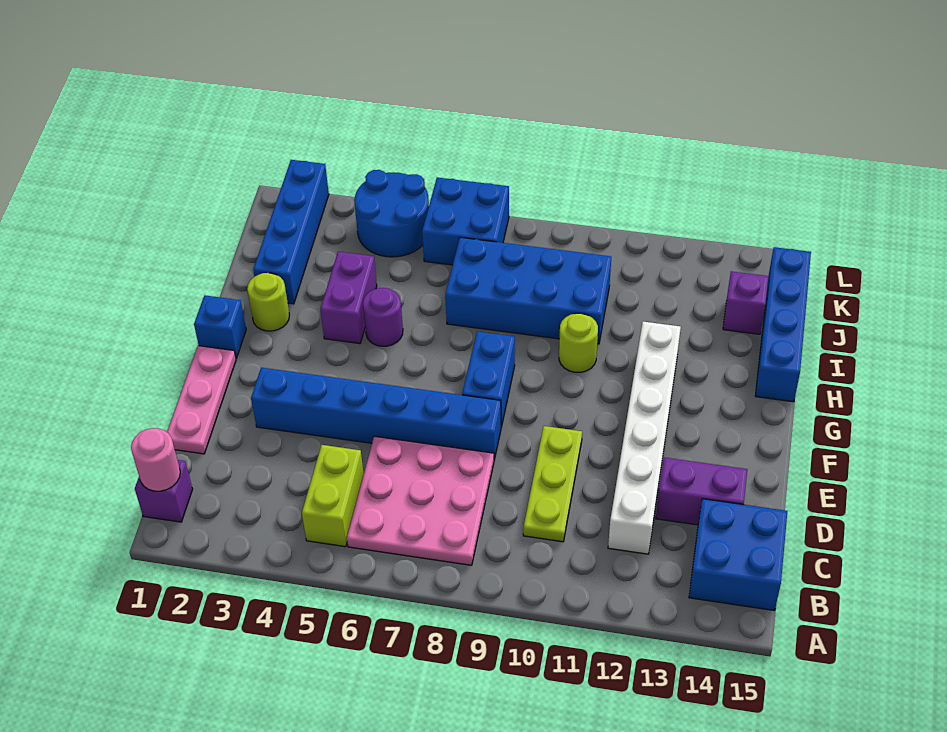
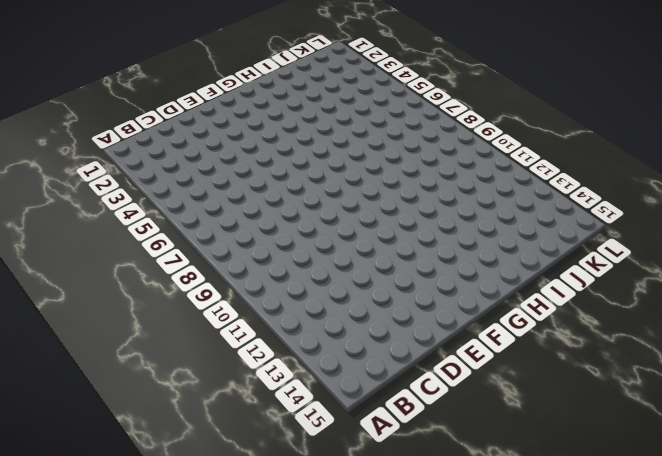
none -> purple 1x1 brick [135,460,193,522]
none -> lime 1x2 brick [302,445,364,547]
none -> pink 3x3 plate [347,436,494,565]

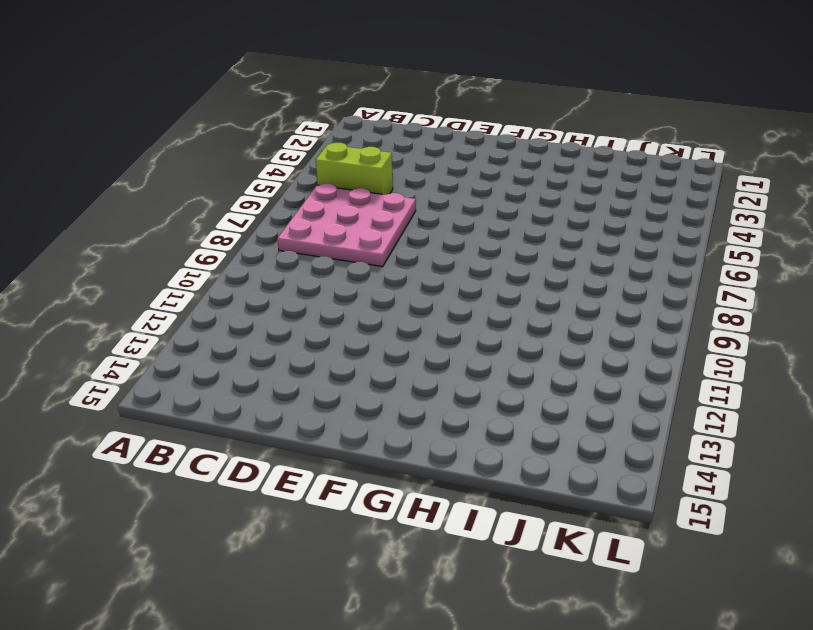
none -> purple 1x1 brick [135,460,193,522]
none -> blue 2x2 brick [689,499,787,610]
none -> lime 1x3 plate [523,426,582,542]

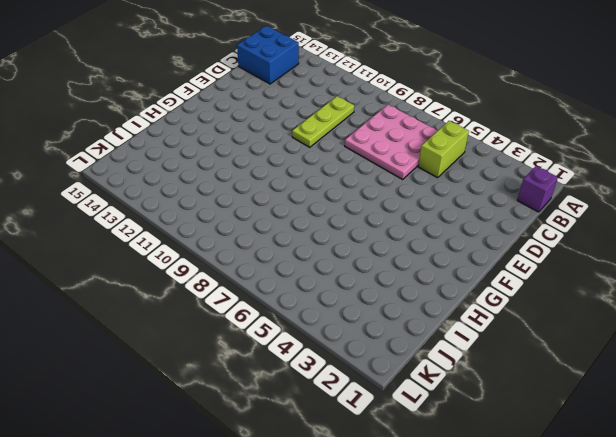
none -> white 1x6 brick [608,322,681,554]
none -> pink 1x3 plate [167,346,236,454]
none -> purple 1x2 brick [656,458,747,525]

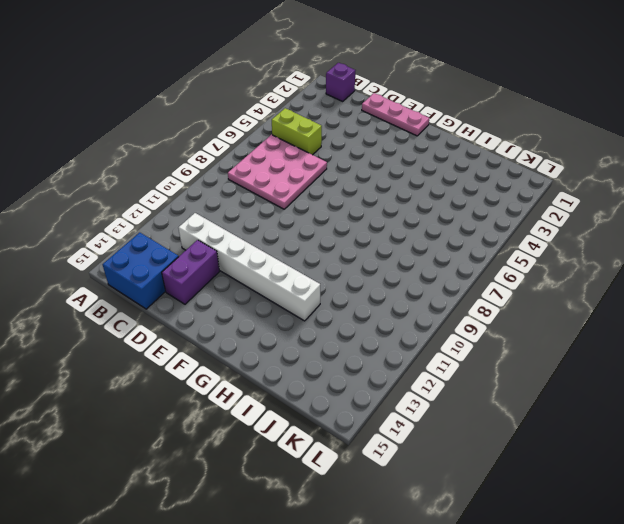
none -> lime 1x3 plate [523,426,582,542]
none -> blue 1x6 brick [251,368,501,460]
none -> blue 1x2 brick [462,331,515,427]

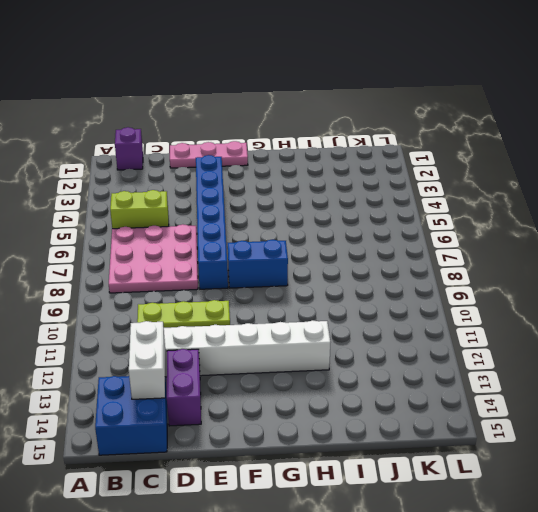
white 1x2 brick [129,321,165,399] -> none
none -> blue 1x1 brick [194,295,246,358]
none -> lime 1x1 round brick [247,273,289,331]
none -> purple 1x2 brick [320,252,377,344]

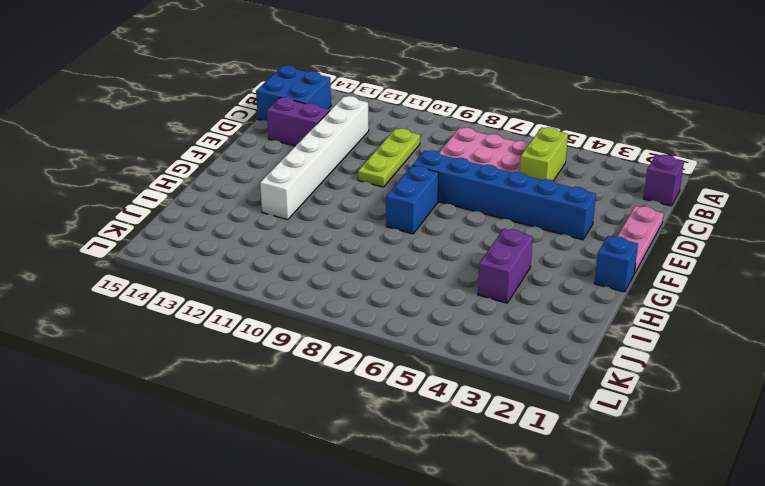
none -> lime 1x1 round brick [247,273,289,331]
none -> purple 1x1 round brick [363,288,403,346]
none -> lime 1x1 round brick [559,313,598,372]

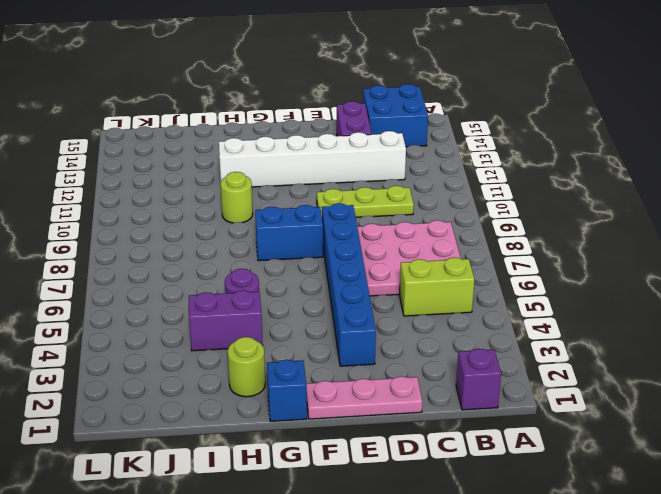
none -> blue 1x4 brick [755,247,811,402]
none -> blue 1x4 brick [253,160,329,304]
none -> blue 2x4 brick [445,237,611,344]

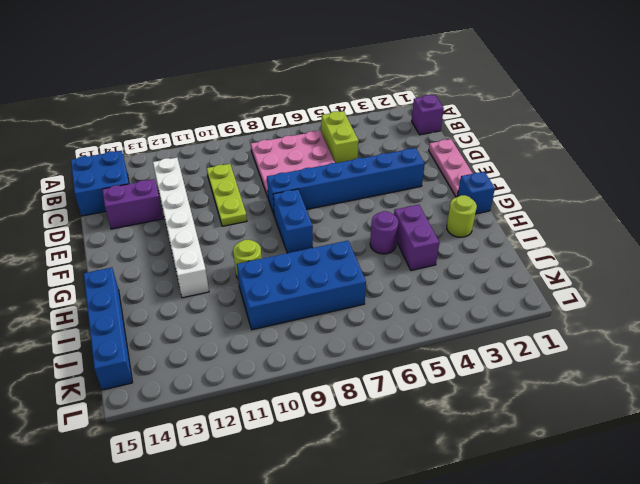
none -> blue 1x4 brick [253,160,329,304]
none -> purple 1x1 brick [723,271,768,334]
none -> blue 2x2 round brick [354,170,429,257]

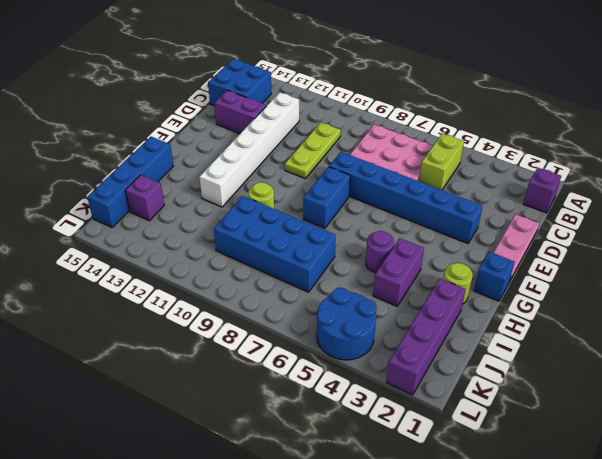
purple 1x4 brick [386,279,466,395] -> blue 1x4 brick [253,160,329,304]
none -> blue 2x2 brick [422,177,509,265]
none -> pink 1x1 round brick [131,428,180,491]

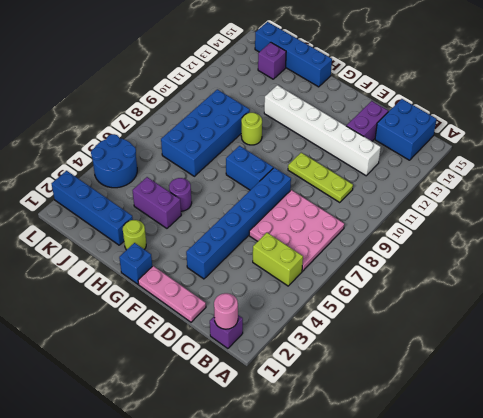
none -> blue 2x2 brick [422,177,509,265]

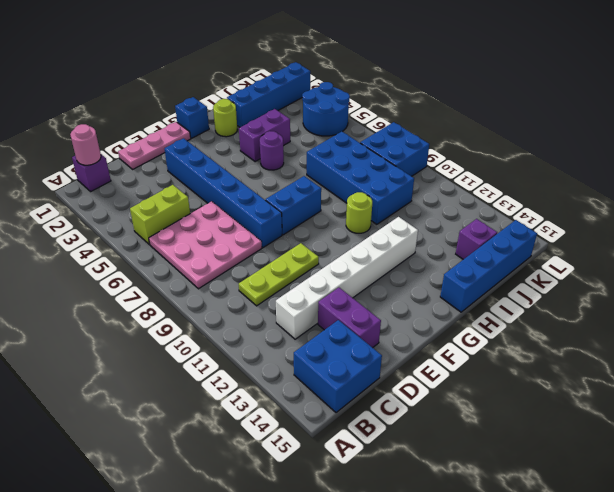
blue 2x2 brick [360,122,429,176] -> blue 2x2 brick moved to [422,177,509,265]

